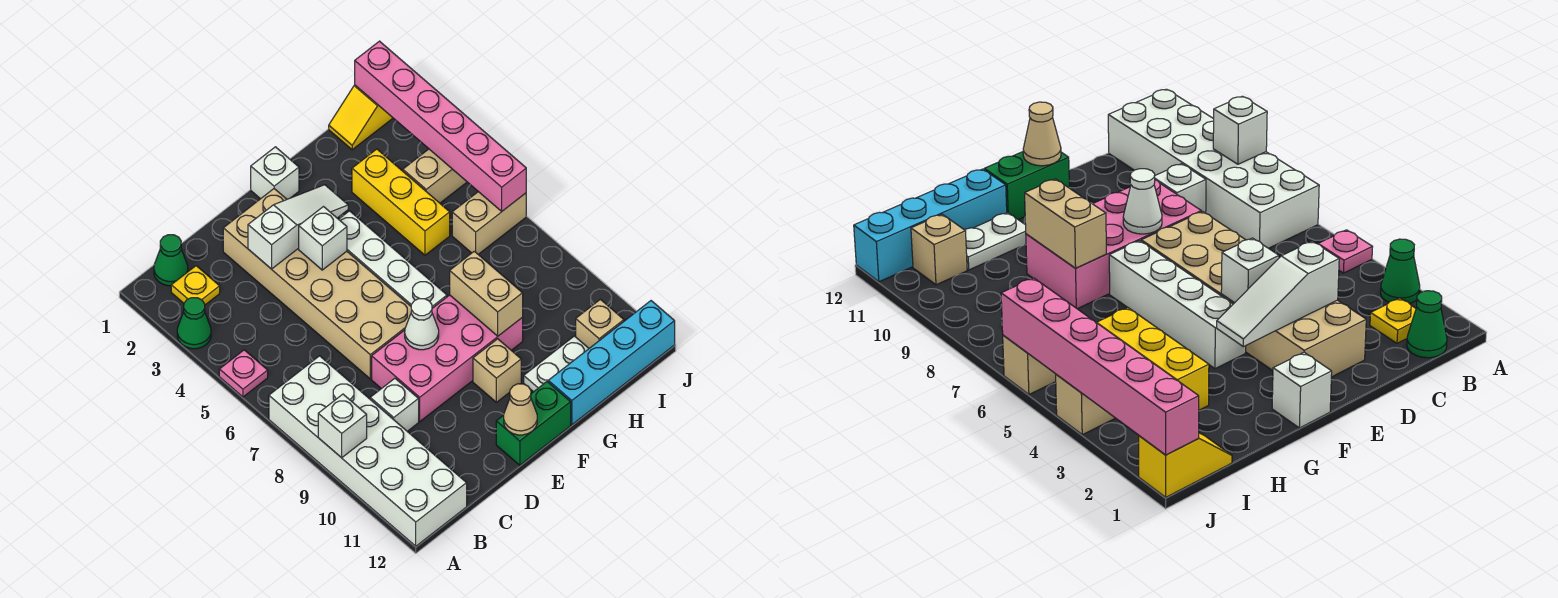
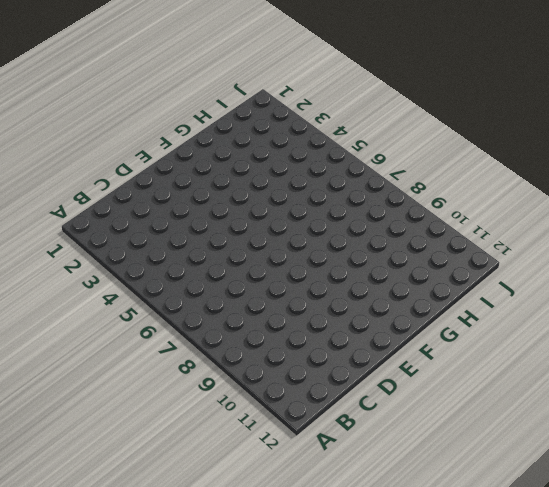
none -> green 1x1 cone [177,298,211,349]
none -> pink 1x1 plate [219,350,268,397]
none -> white 2x6 brick [269,356,467,546]

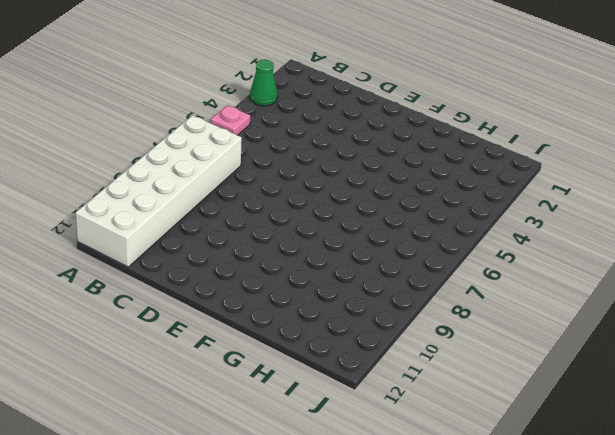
none -> green 1x1 cone [154,235,188,286]
none -> yellow 1x1 plate [171,266,220,305]
none -> white 1x1 brick [370,378,419,431]

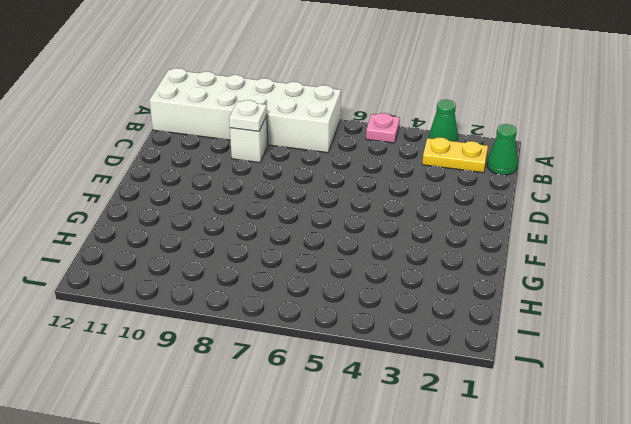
yellow 1x2 plate [422,137,488,173] -> yellow 1x1 plate [171,266,220,305]
white 1x1 plate [229,100,267,131] -> none
none -> tan 2x6 brick [223,189,411,379]
none -> pink 2x4 brick [372,295,523,421]
none -> green 1x2 brick [496,382,571,465]

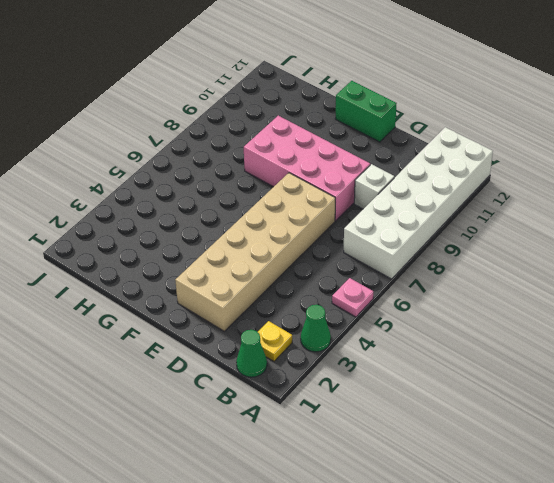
none -> white 1x1 brick [251,147,299,199]
none -> white 1x4 brick [339,211,447,308]
none -> tan 1x1 brick [473,339,521,402]

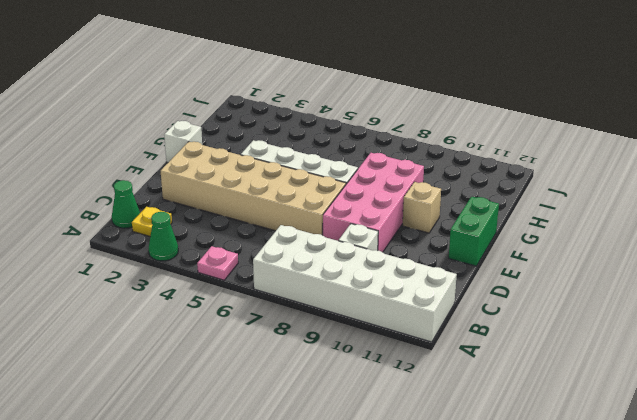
none -> white 1x2 plate [524,336,589,392]
none -> cyan 1x4 brick [548,301,675,425]
none -> yellow 1x3 brick [352,149,450,255]

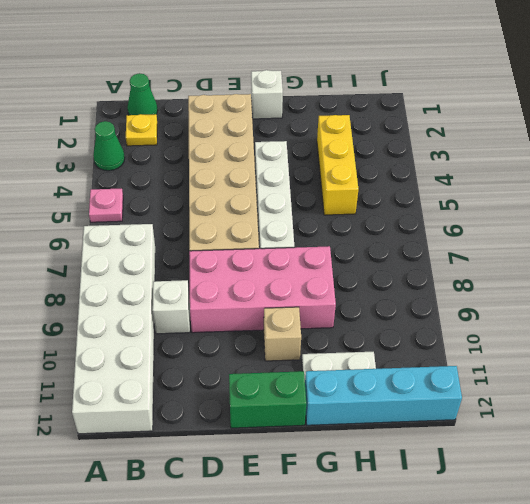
none -> yellow 1x2 slope [329,85,393,150]
none -> tan 1x2 brick [403,149,467,203]
none -> tan 1x2 brick [452,192,526,254]

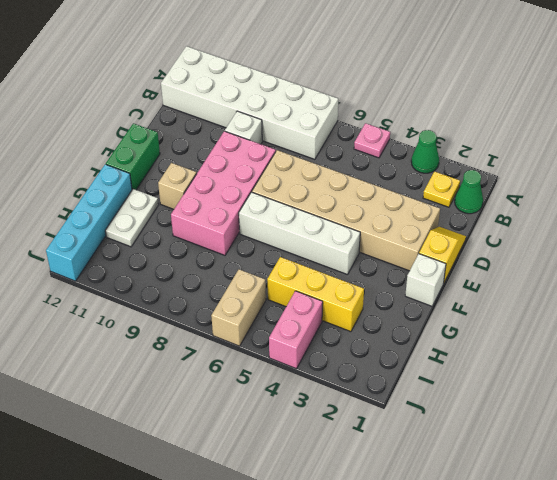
yellow 1x2 slope [419,227,466,282] -> yellow 1x2 slope moved to [329,85,393,150]
pink 1x2 brick [269,291,323,369] -> tan 1x2 brick [403,149,467,203]
none -> tan 1x1 brick [576,299,624,348]
none -> white 1x1 brick [318,394,367,458]
none -> white 1x3 slope [248,185,348,269]

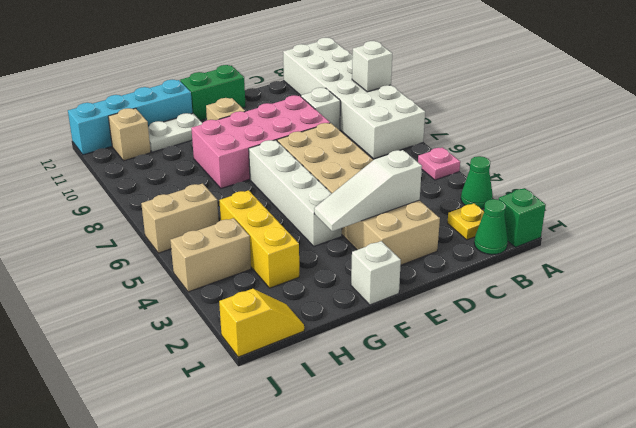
green 1x1 brick [499,188,546,247] -> none
none -> white 1x1 brick [299,207,347,270]
none -> white 1x1 cone [405,299,439,350]
none -> tan 1x1 cone [504,384,537,435]

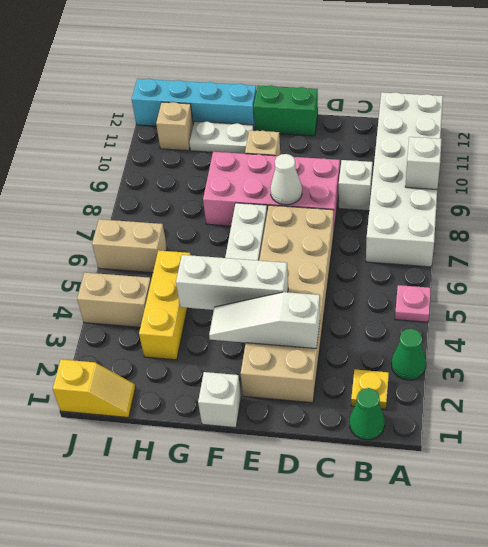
white 1x3 brick [176,255,288,310] -> white 1x1 brick [299,207,347,270]
none -> tan 1x1 cone [504,384,537,435]
none -> tan 1x2 brick [450,251,523,336]
none -> pink 1x6 brick [355,41,526,211]

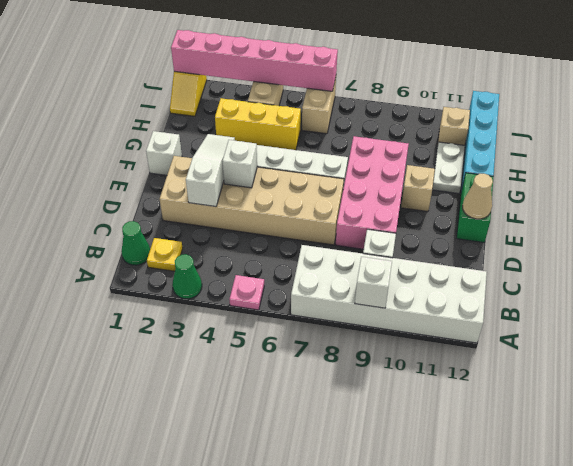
none -> white 1x1 cone [405,299,439,350]
none -> tan 1x2 brick [450,251,523,336]

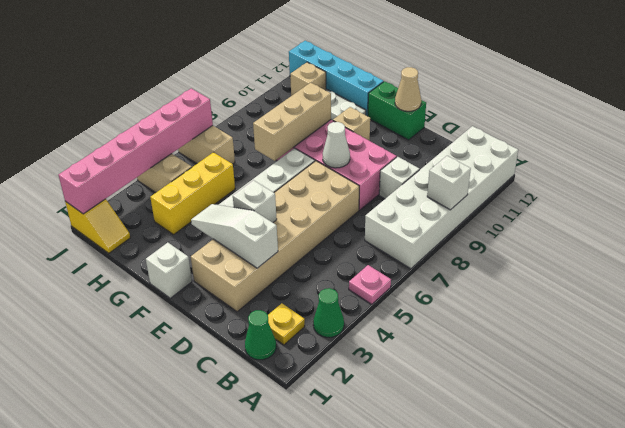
tan 1x3 brick [253,83,331,161] -> tan 1x2 brick [450,251,523,336]

